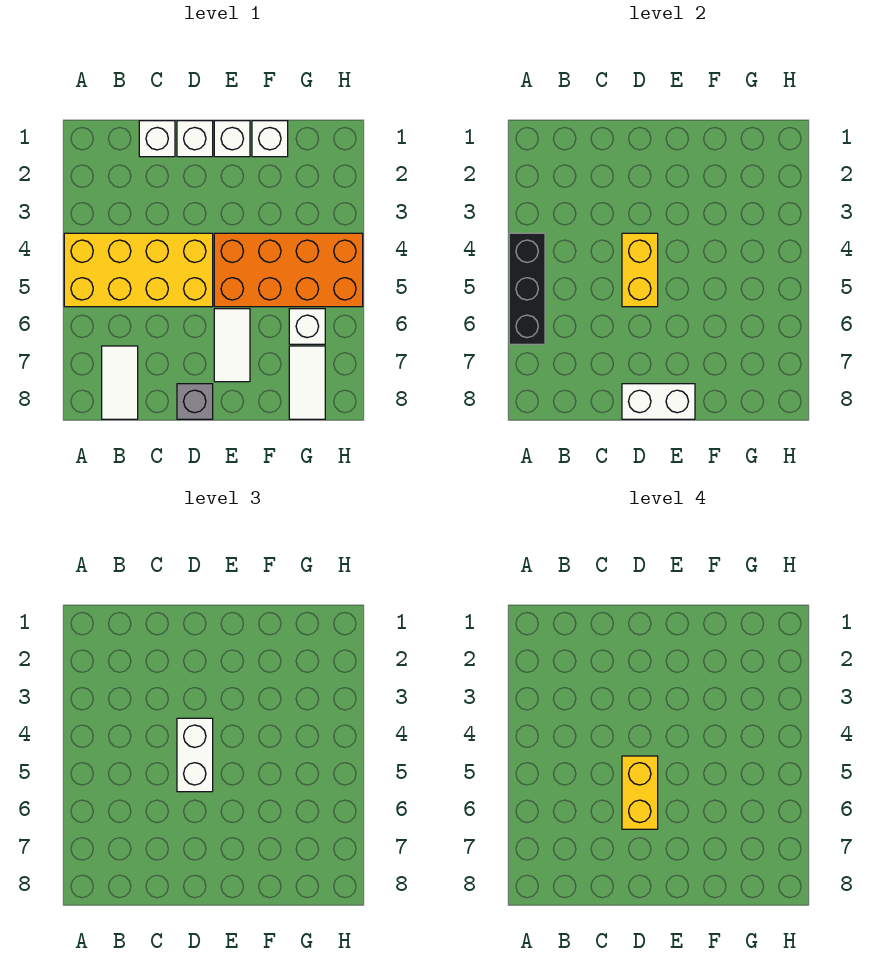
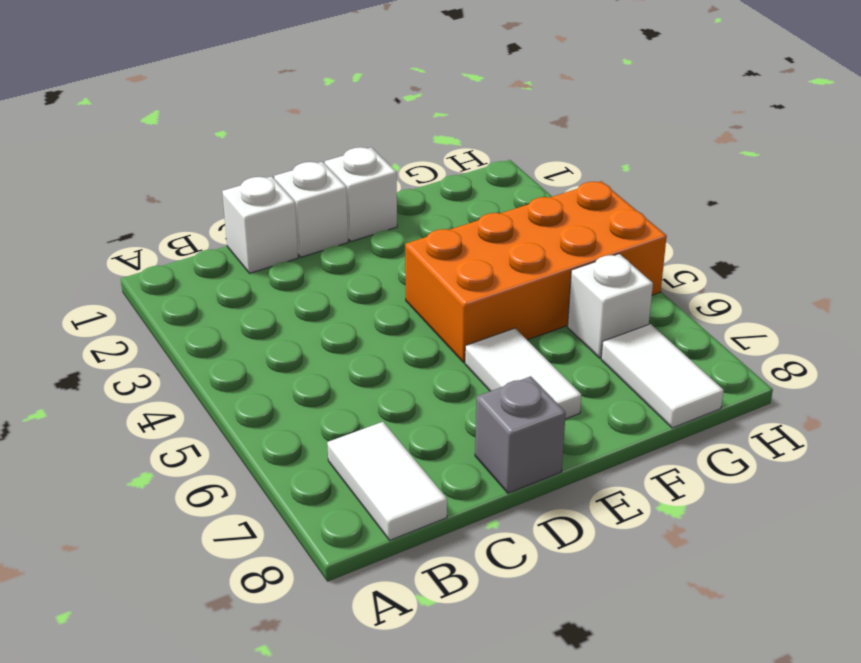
none -> yellow 2x4 brick [64,233,213,307]
none -> white 1x1 brick [252,121,288,157]
none -> black 1x3 brick [509,233,545,344]

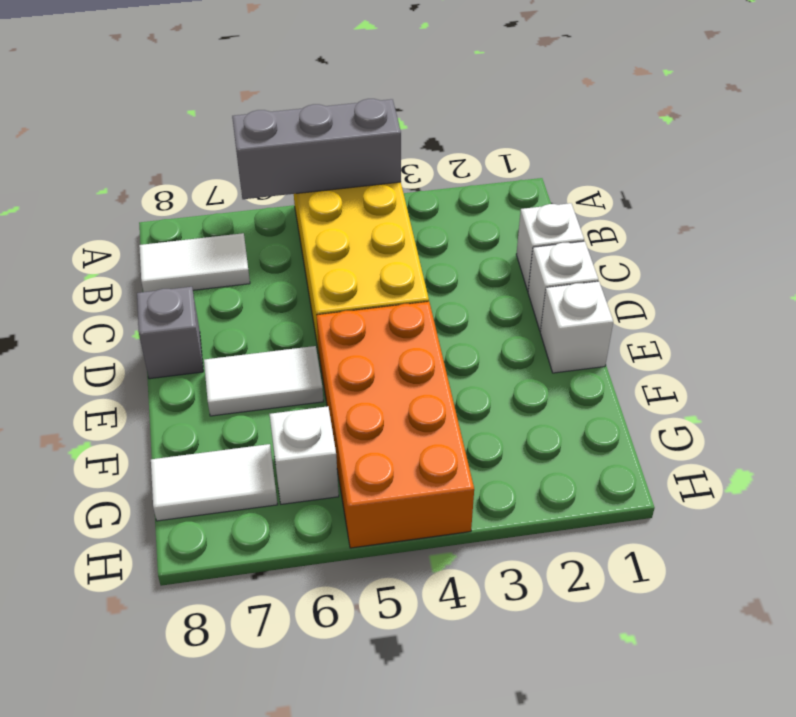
grey 1x3 brick [232,99,401,199] -> black 1x3 brick [509,233,545,344]
none -> white 1x1 brick [252,121,288,157]
none -> yellow 1x2 brick [622,233,658,307]
none -> white 1x2 brick [622,384,695,419]

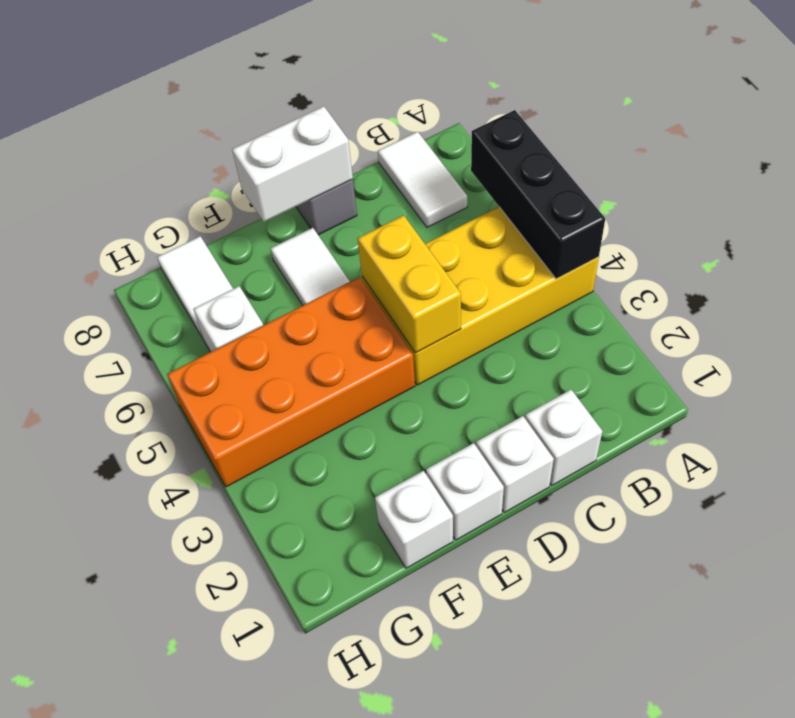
none -> white 1x2 brick [177,718,213,792]
none -> yellow 1x2 brick [622,756,658,829]

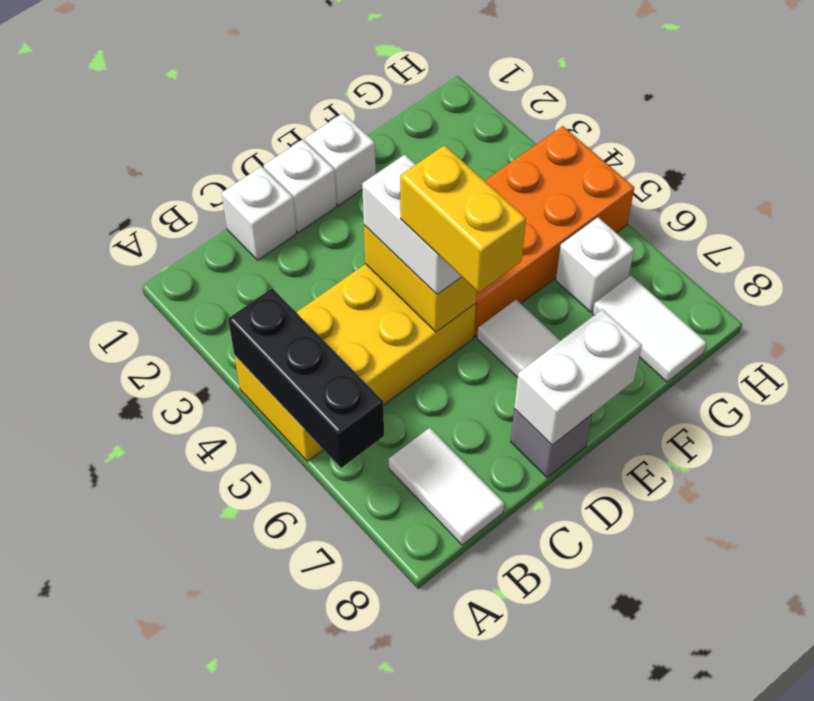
none -> white 1x1 brick [252,121,288,157]

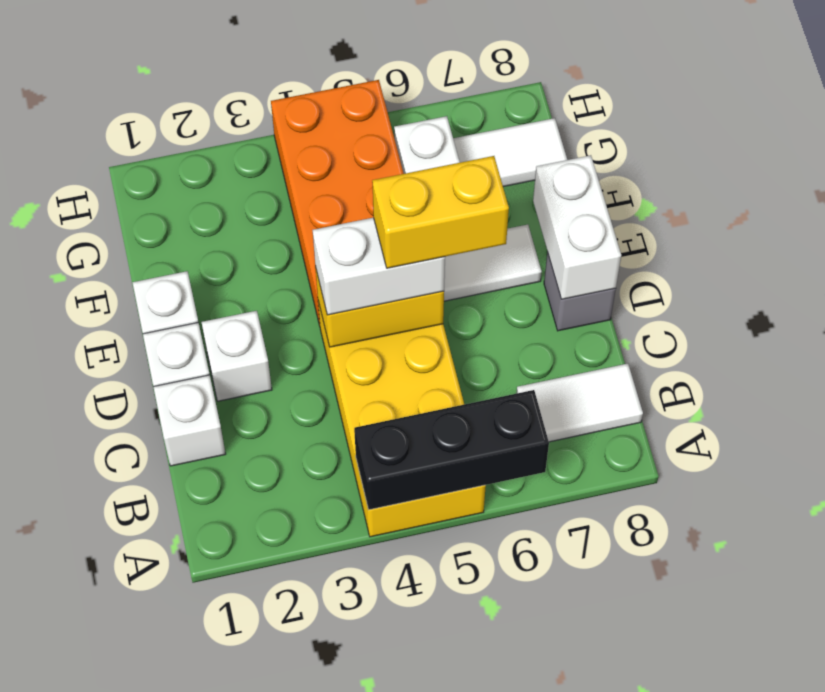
white 1x1 brick [202,311,272,401] -> white 1x1 brick moved to [252,121,288,157]

